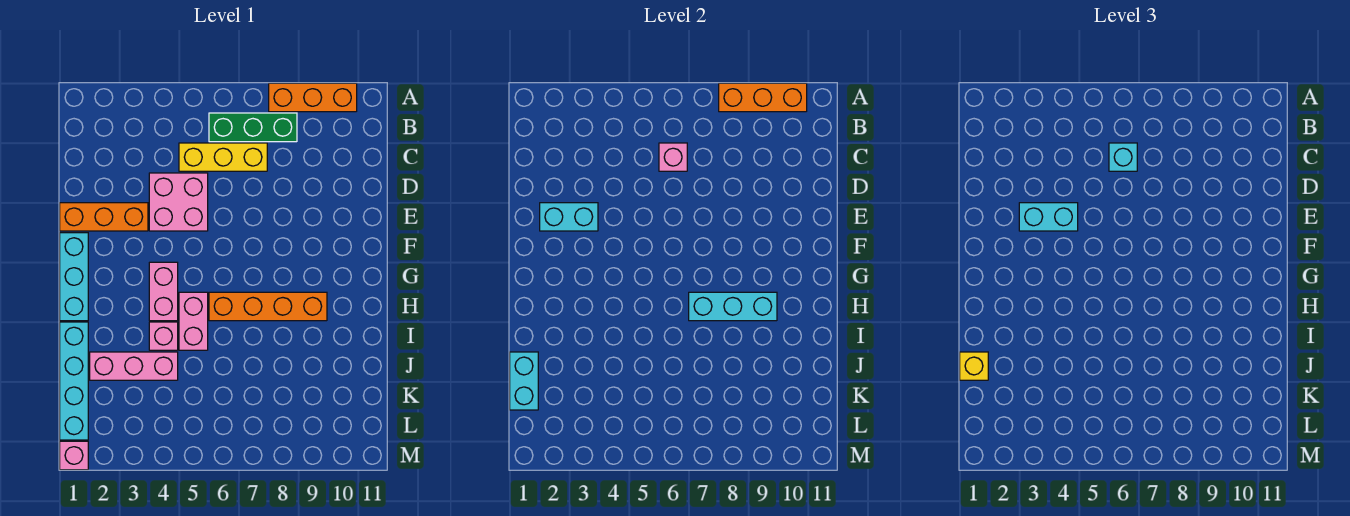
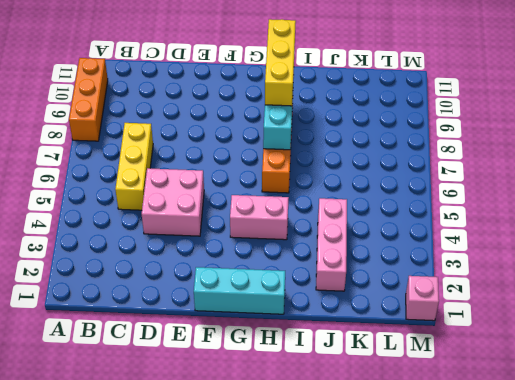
yellow 1x3 brick [265,19,296,106] -> none
none -> green 1x3 brick [209,113,297,142]
none -> orange 1x3 brick [60,203,148,231]
none -> pink 1x2 brick [179,292,208,350]

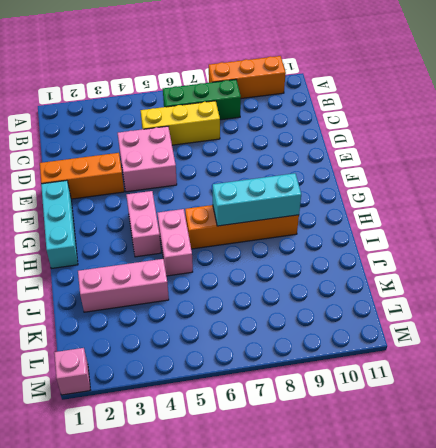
none -> cyan 1x4 brick [60,322,88,440]
none -> pink 1x1 brick [149,322,178,350]
none -> orange 1x3 brick [719,83,807,112]

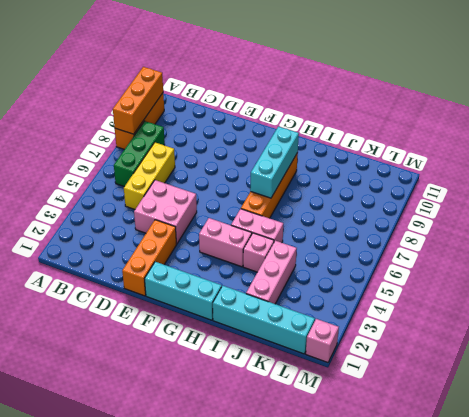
none -> pink 1x1 brick [659,143,687,171]
none -> cyan 1x2 brick [540,203,598,231]
none -> cyan 1x2 brick [510,352,538,410]

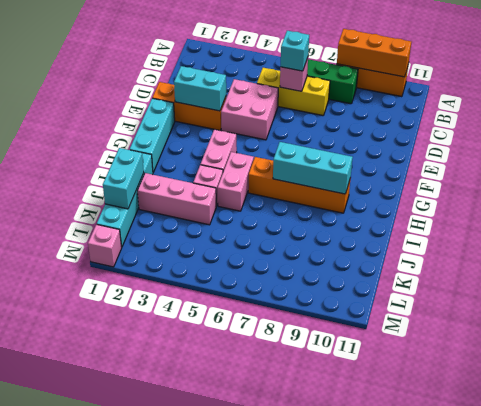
none -> cyan 1x2 brick [1019,203,1078,231]
none -> yellow 1x1 brick [960,352,988,380]

